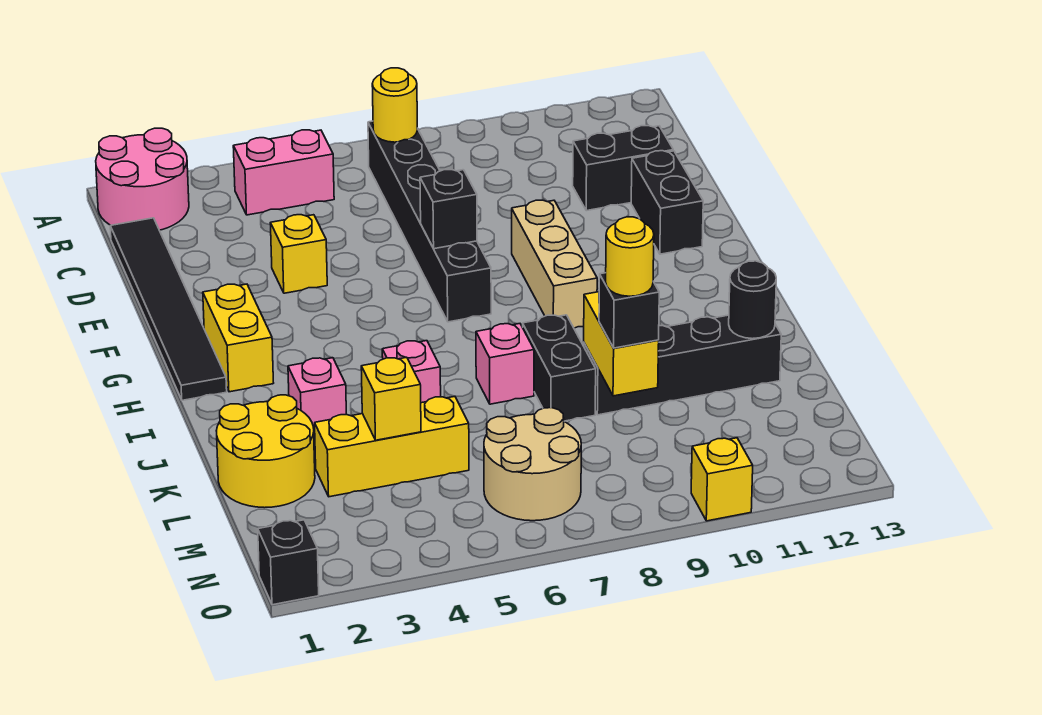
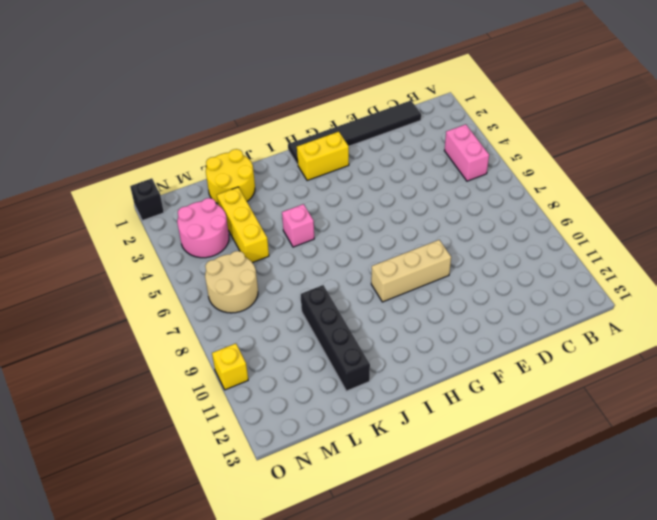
pink 2x2 round brick [177,198,229,258] -> pink 2x2 round brick moved to [96,128,189,230]
none -> black 1x6 brick [368,121,491,322]
none -> black 1x2 brick [573,126,673,211]
none -> yellow 1x1 brick [270,215,327,293]

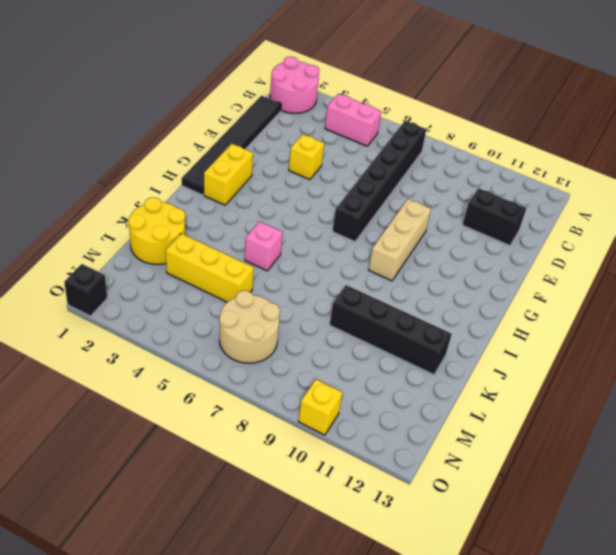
none -> black 1x2 brick [631,151,703,254]
none -> pink 1x1 brick [288,358,346,437]
none -> pink 1x1 brick [476,324,534,404]

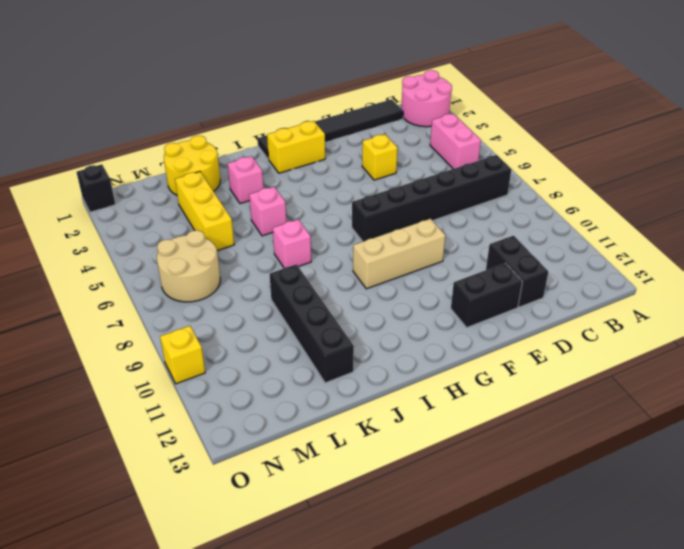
none -> black 1x2 brick [523,315,596,421]
none -> yellow 1x1 round brick [372,68,418,142]
none -> black 1x1 brick [420,170,477,249]

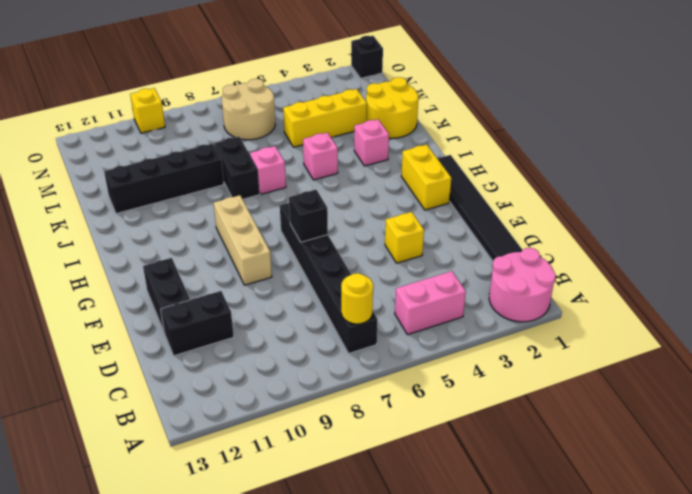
none -> yellow 1x2 brick [584,292,659,396]
none -> black 1x1 round brick [729,261,776,339]
none -> yellow 1x1 brick [361,357,421,440]

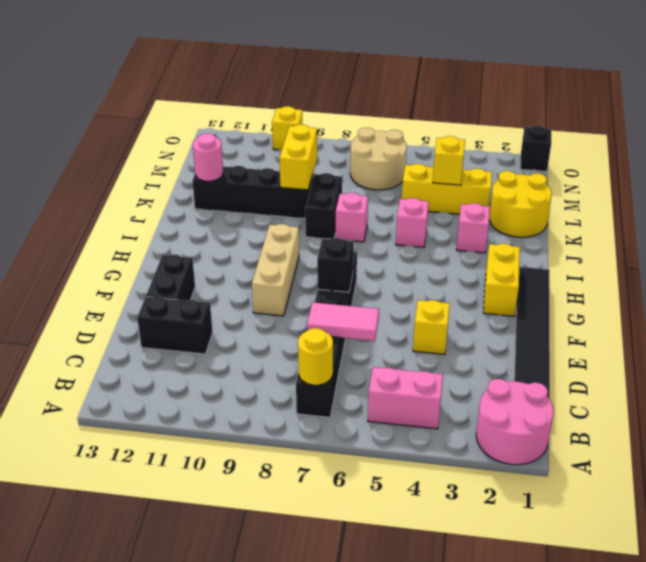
pink 1x2 tile [307,302,379,341] -> none
pink 1x1 round brick [193,133,223,181] -> black 1x1 round brick [729,261,776,339]
none -> black 1x1 brick [599,273,659,348]
none -> yellow 1x1 round brick [606,217,654,296]

